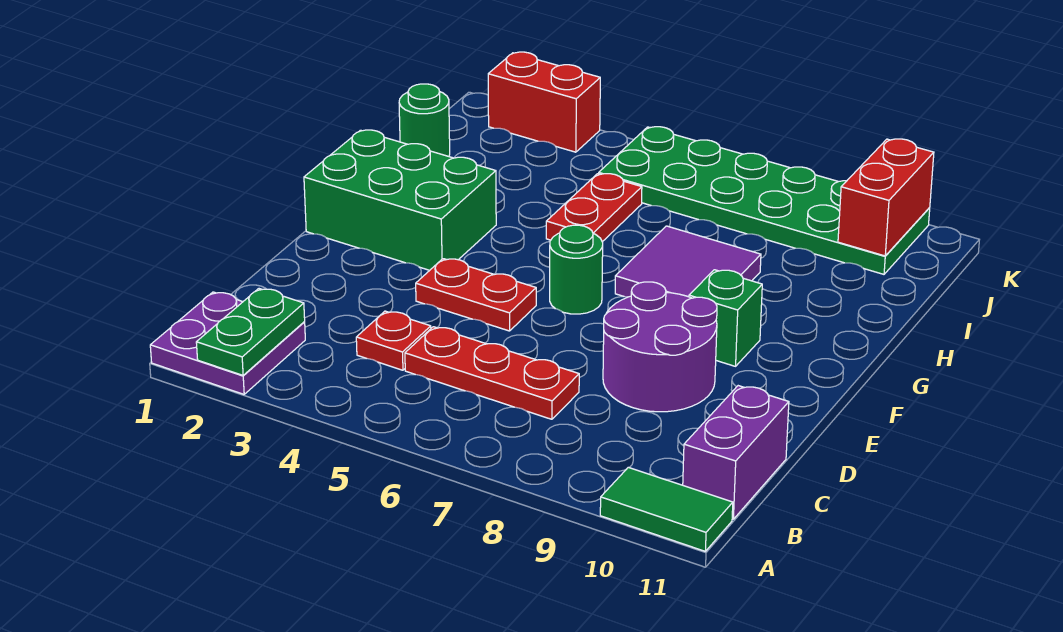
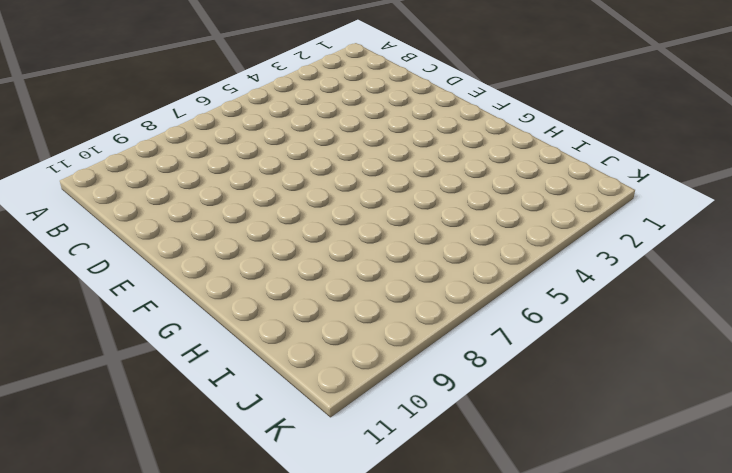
none -> purple 2x2 plate [150,292,305,394]
none -> green 1x2 tile [600,467,733,551]
none -> purple 1x2 brick [683,386,789,519]

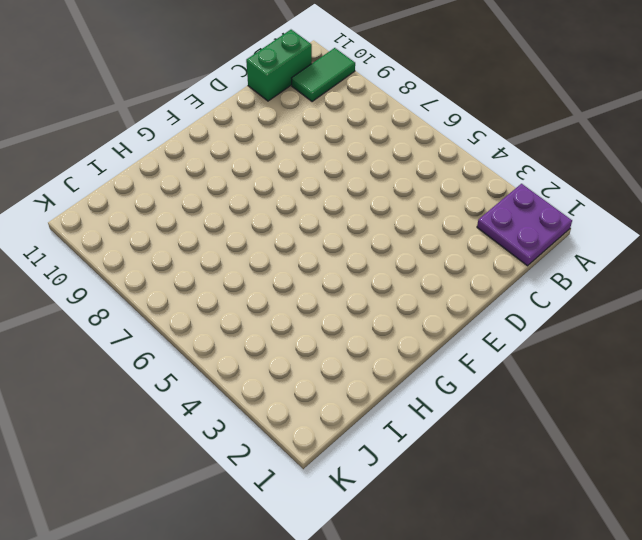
green 1x2 tile [292,48,355,102] -> green 1x2 tile turned to [600,467,733,551]
green 1x2 brick [246,30,312,101] -> purple 1x2 brick [683,386,789,519]
none -> red 1x1 plate [356,311,431,370]
none -> red 1x3 plate [405,327,579,419]
none -> purple 2x2 round brick [603,282,717,412]

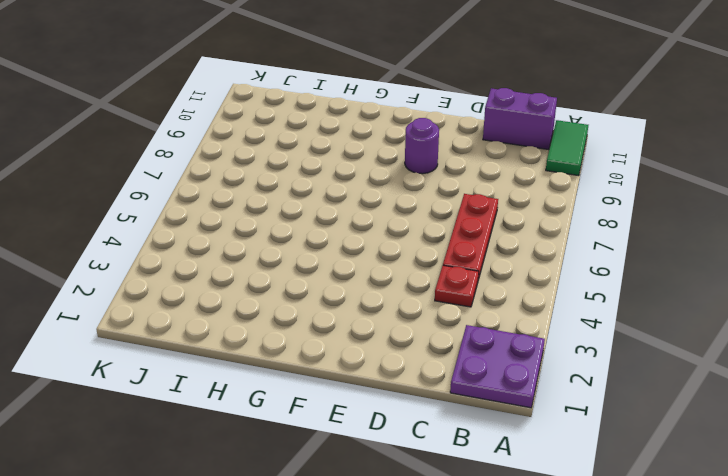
purple 1x1 round brick [405,118,439,174] -> purple 2x2 round brick [603,282,717,412]
none -> red 1x2 plate [416,259,536,331]
none -> green 2x3 brick [304,130,496,270]
none -> green 1x1 round brick [550,225,603,314]

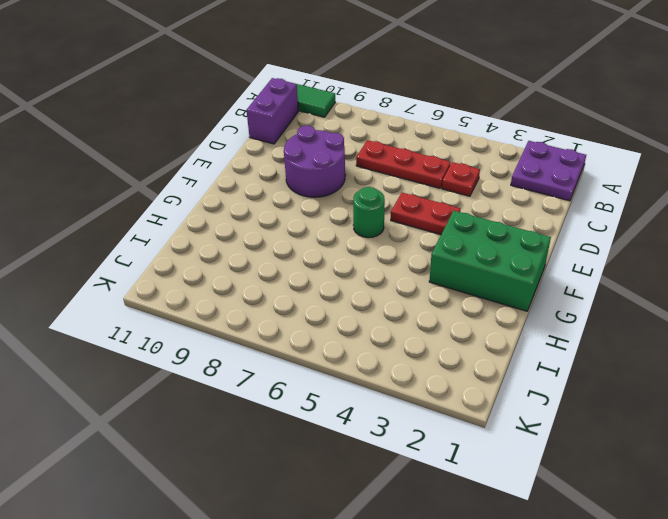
none -> green 1x1 brick [689,270,762,366]
none -> purple 2x2 tile [615,226,761,297]
none -> red 1x2 plate [546,174,642,242]

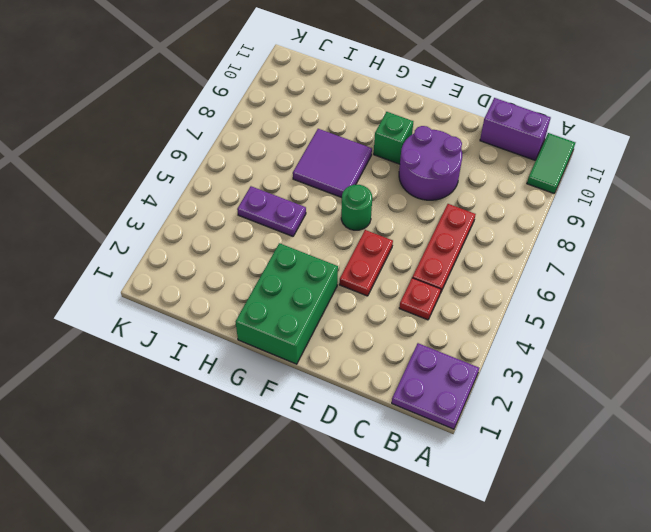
purple 1x2 plate [237,186,306,236] -> red 1x2 plate [546,174,642,242]
none -> green 1x1 round brick [399,84,450,156]
none -> green 2x6 plate [599,127,930,274]
none -> red 1x2 brick [488,52,600,152]

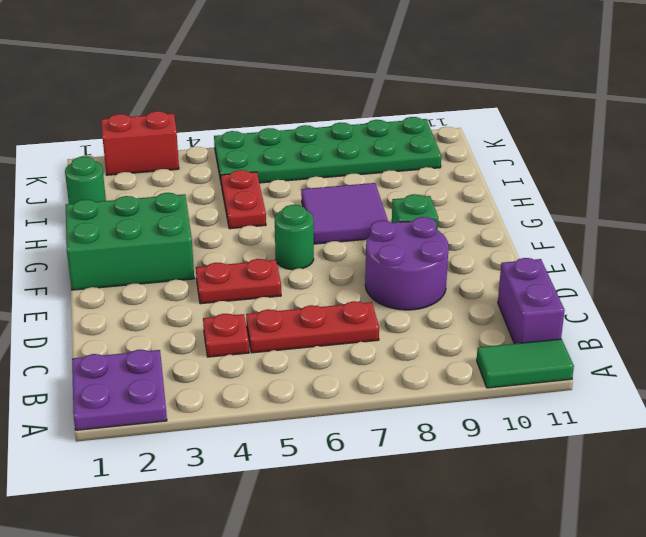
none -> green 1x2 plate [196,289,305,375]
none -> red 1x2 brick [838,139,934,256]

